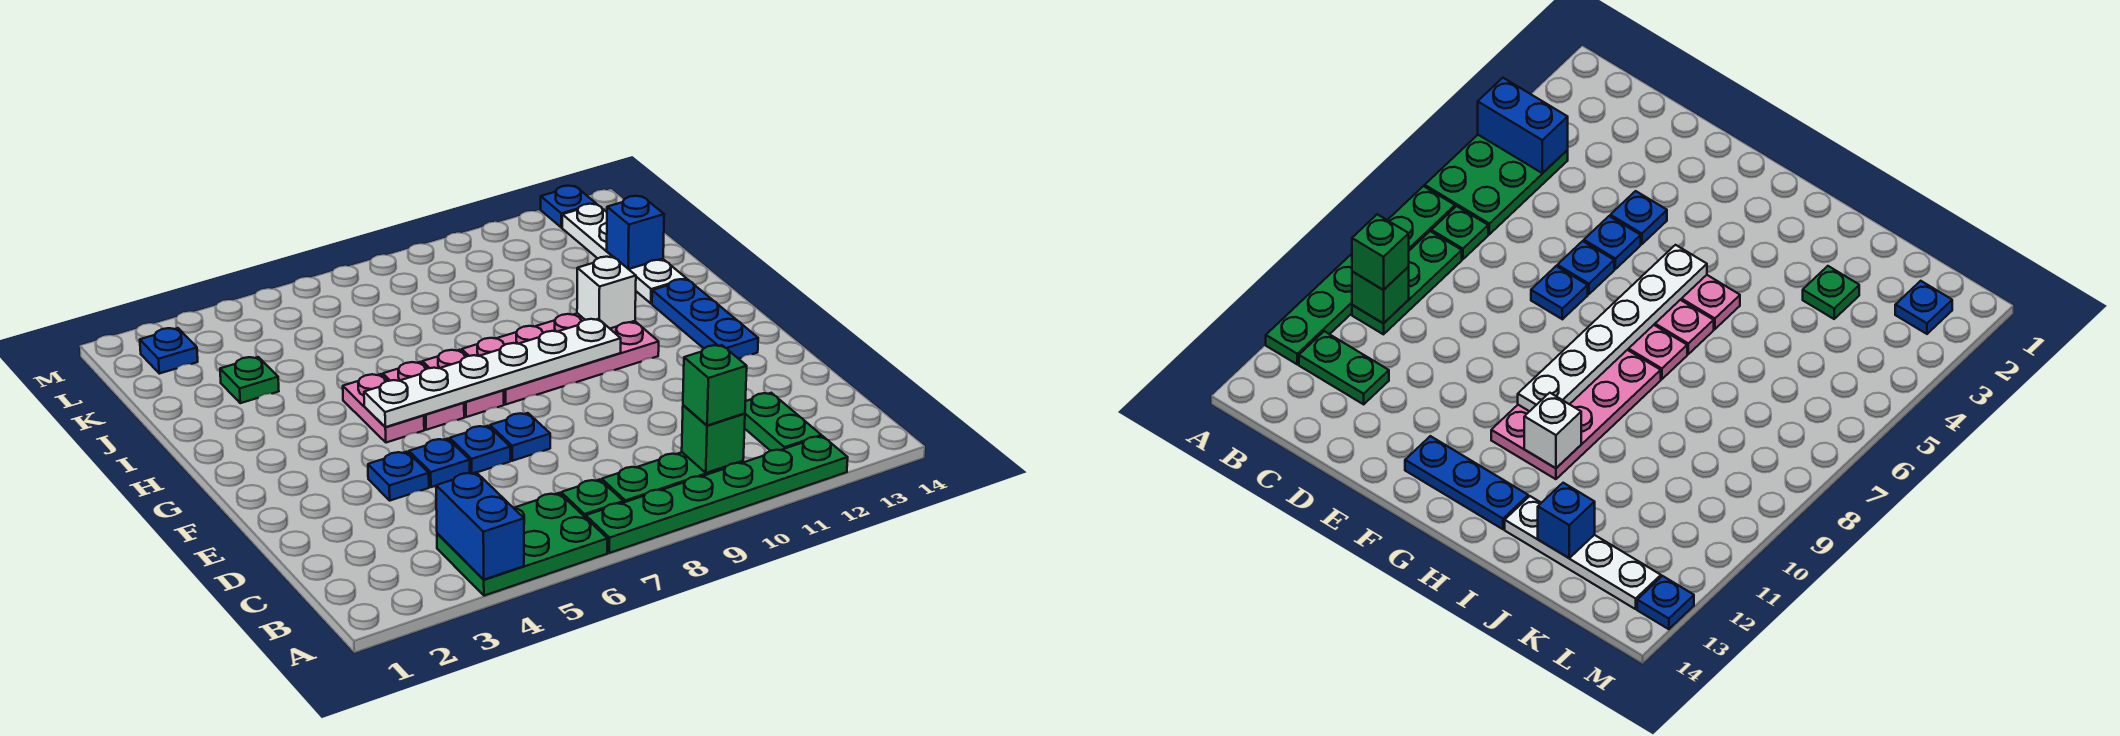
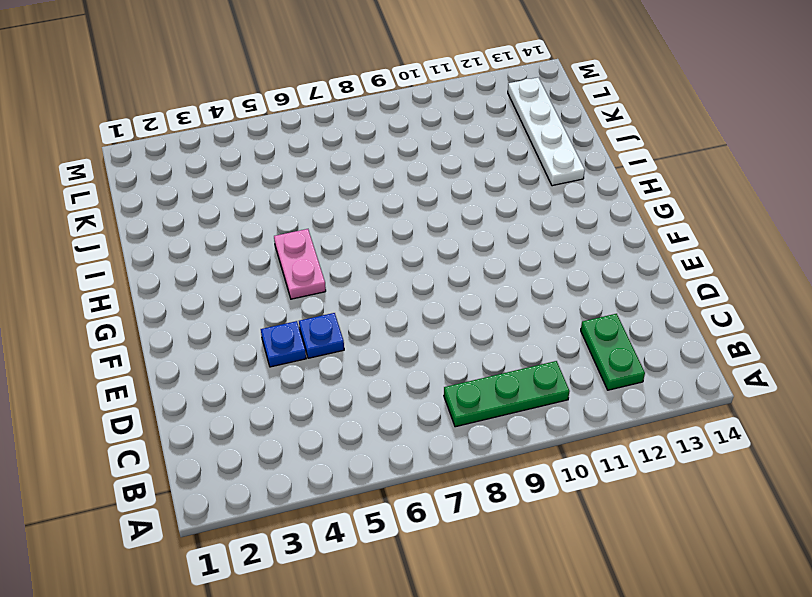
none -> green 2x3 plate [437,493,608,596]
none -> green 1x6 plate [586,436,848,553]
none -> green 1x1 plate [561,479,623,518]

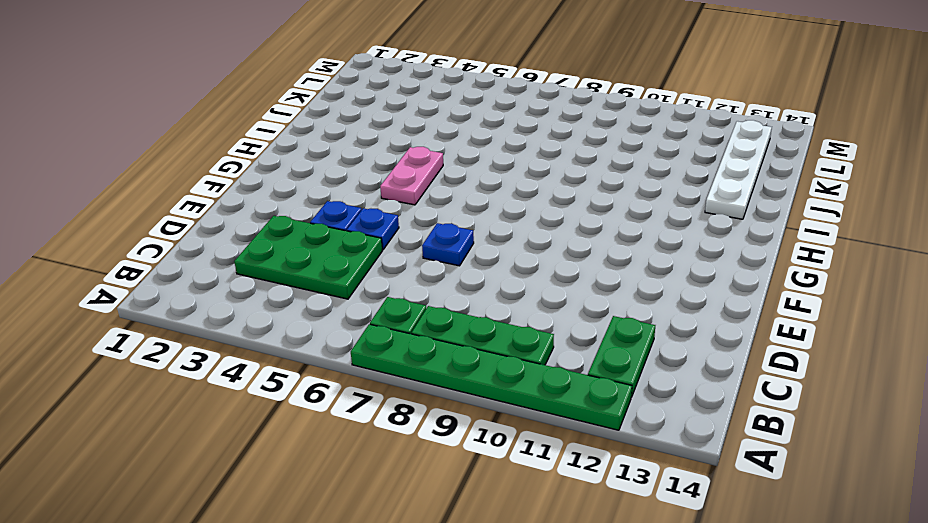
green 2x3 plate [234,216,383,299] -> green 2x3 plate moved to [437,493,608,596]
none -> blue 1x1 plate [450,426,510,474]
none -> blue 1x3 plate [652,279,758,359]
none -> pink 1x2 plate [383,362,464,430]

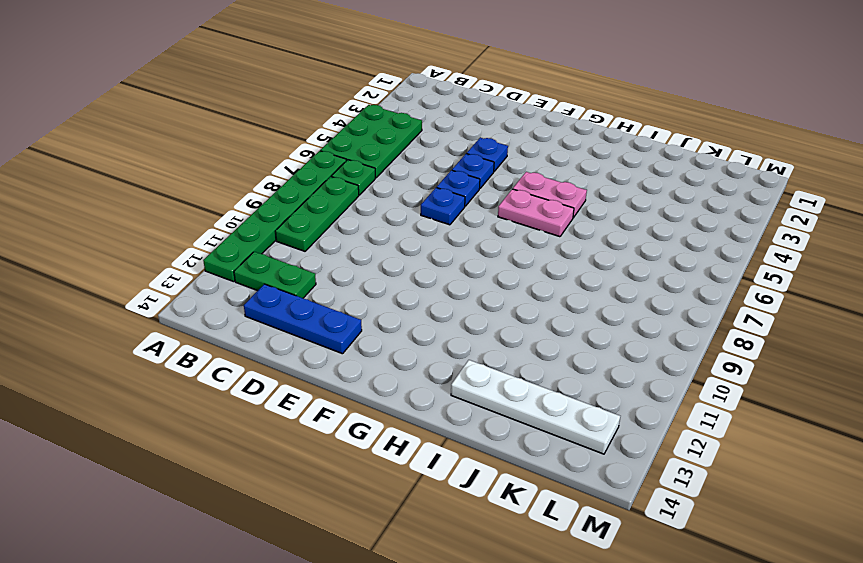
blue 1x3 plate [244,284,362,354] -> blue 1x3 plate moved to [652,279,758,359]
none -> pink 1x2 plate [422,350,504,417]
none -> pink 2x4 plate [462,313,659,404]
none -> green 1x1 plate [220,357,279,403]

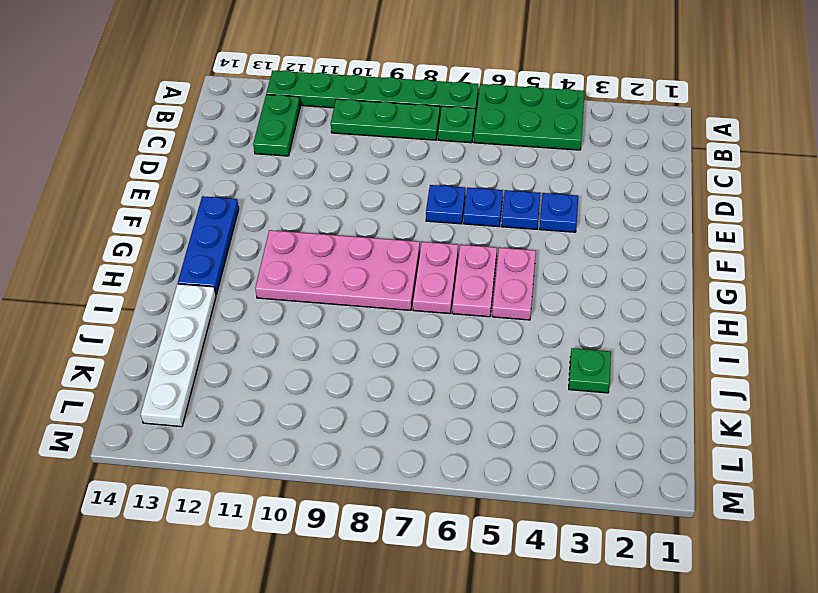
none -> blue 1x1 plate [140,328,198,374]
none -> blue 1x1 plate [541,186,596,227]
none -> blue 1x2 brick [436,472,524,580]

